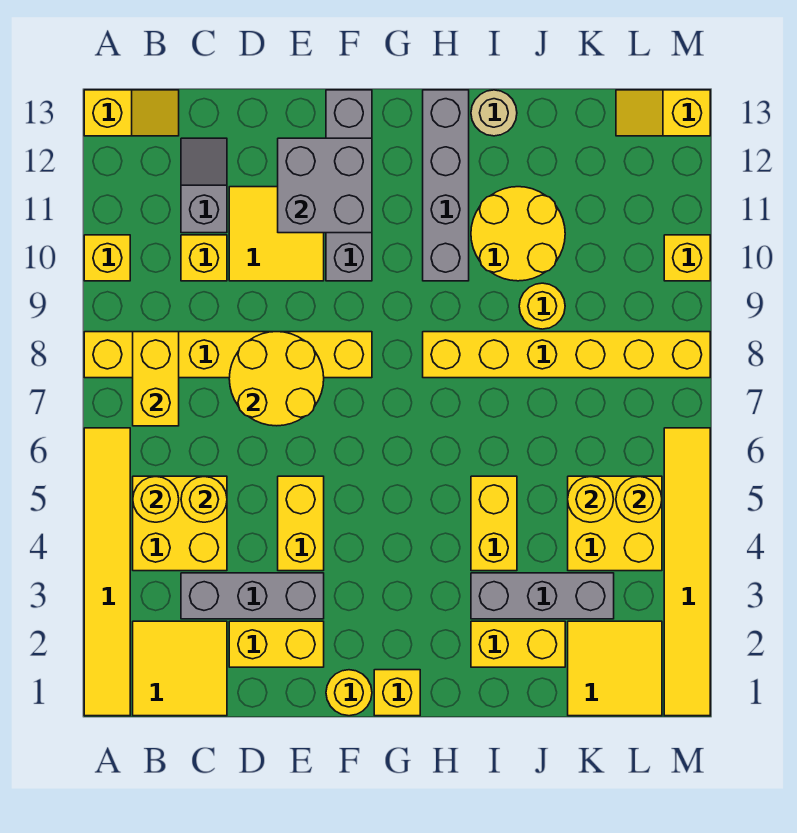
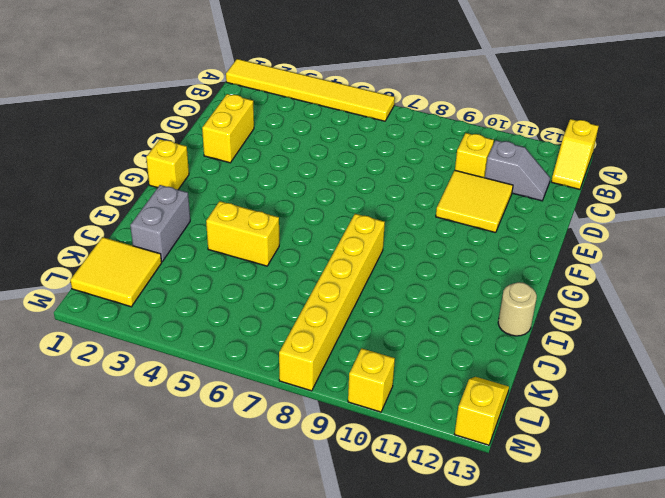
grey 1x2 brick [130,185,190,262] -> yellow 1x2 brick [471,621,565,667]
none -> yellow 1x6 brick [84,332,372,378]
none -> yellow 1x1 brick [84,235,130,281]
none -> yellow 2x2 tile [133,621,227,716]
none -> yellow 2x2 brick [133,476,227,571]

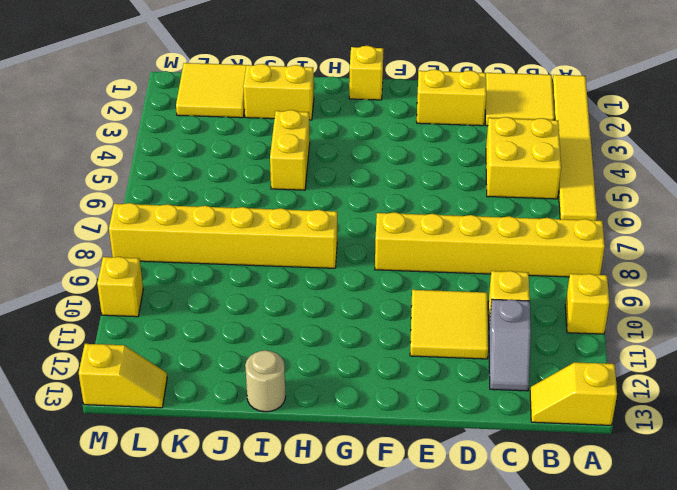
none -> grey 1x3 brick [181,573,324,619]
none -> yellow 1x2 brick [278,476,324,571]
none -> yellow 1x1 round brick [326,670,372,716]
none -> grey 1x4 brick [326,90,372,281]

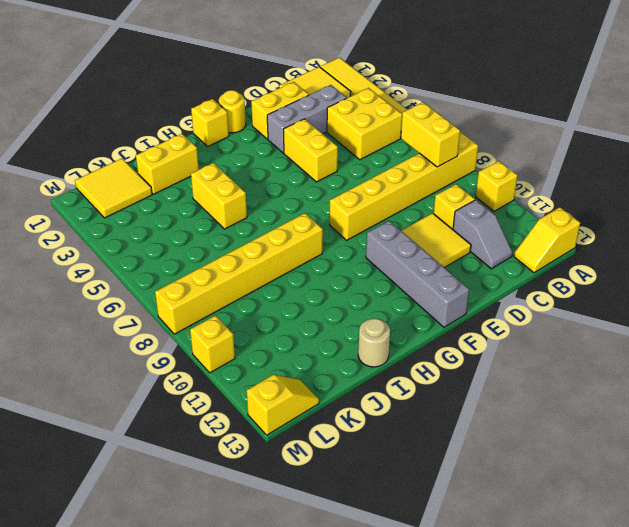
none -> grey 1x4 brick [423,90,469,281]
none -> grey 1x3 brick [471,573,614,619]
none -> yellow 2x2 round brick [471,187,565,281]
none -> yellow 1x1 round brick [519,283,565,329]

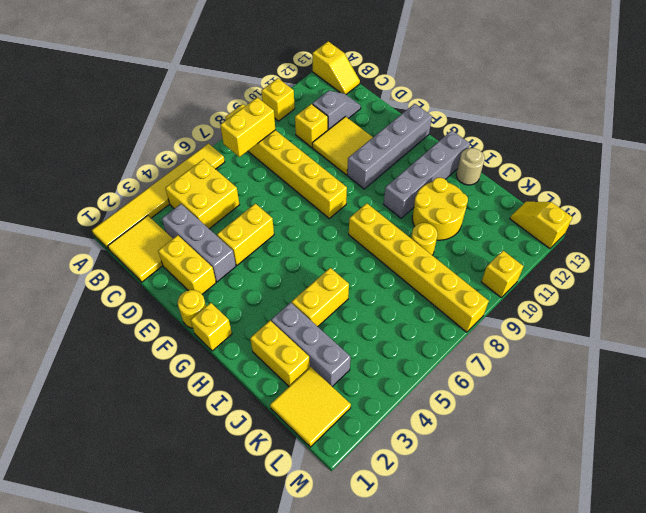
none -> yellow 2x2 brick [568,476,662,571]
none -> yellow 1x6 tile [664,428,710,716]
none -> yellow 1x1 round brick [133,476,179,522]
none -> yellow 1x1 round brick [181,476,227,522]

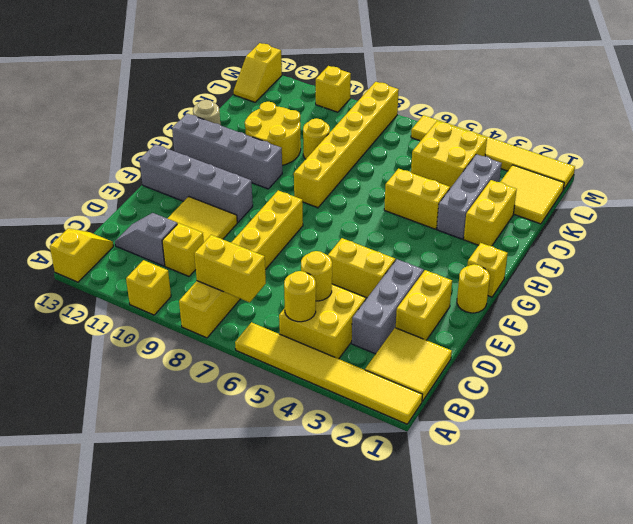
none -> yellow 2x2 round brick [229,332,324,426]
none -> grey 2x2 brick [278,138,372,233]
none -> yellow 1x1 round brick [568,476,614,522]
none -> yellow 1x1 round brick [616,476,662,522]

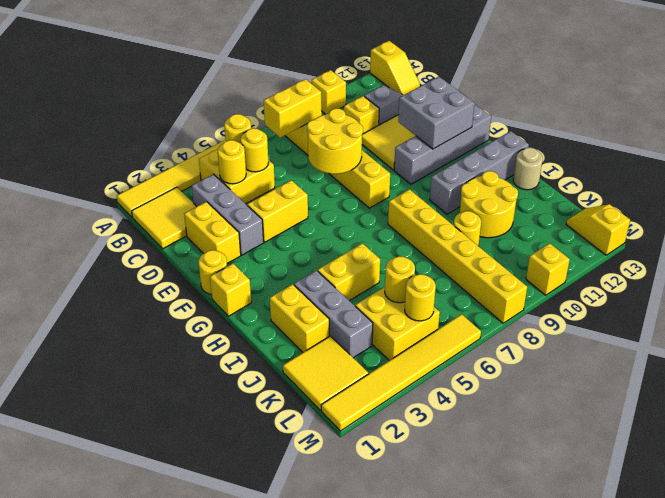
yellow 1x1 round brick [218,140,246,184] -> none

